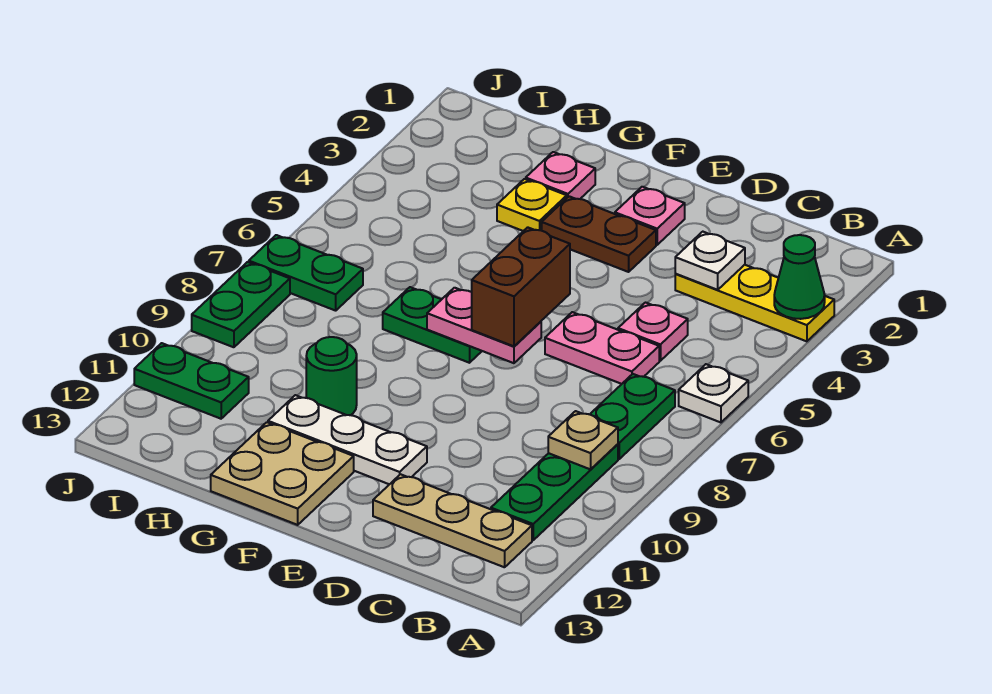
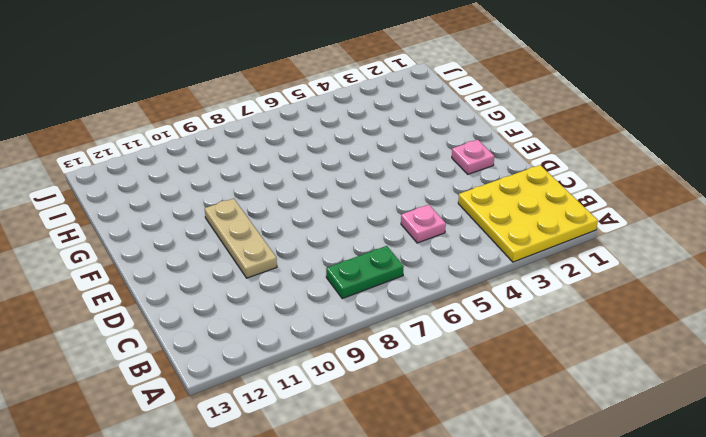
yellow 3x3 plate [458,165,598,262] -> yellow 1x3 plate [675,265,834,341]
tan 1x3 plate [205,199,277,278] -> tan 1x3 plate moved to [373,474,532,567]
none -> white 1x1 plate [679,364,748,422]
none -> green 1x3 plate [491,444,618,540]
none -> pink 1x2 plate [545,312,659,384]

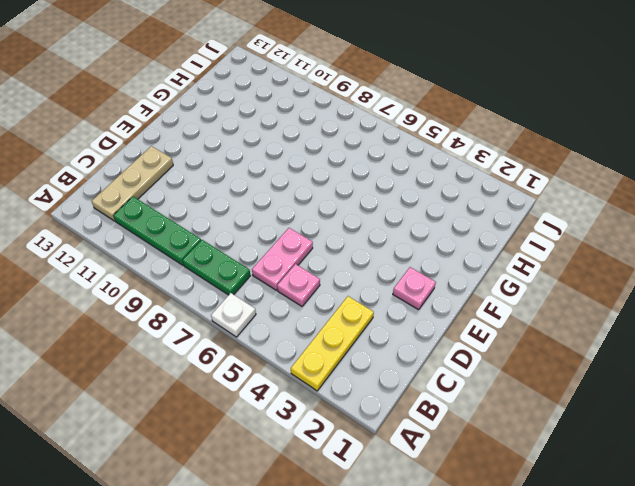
none -> brown 1x2 plate [542,196,656,272]
none -> white 1x3 plate [268,395,427,484]
none -> green 1x2 plate [383,287,482,363]

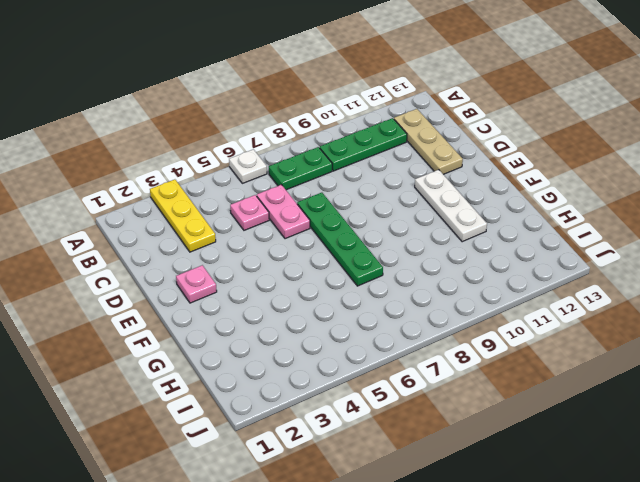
green 1x4 plate [297,193,383,286] -> green 1x2 plate [383,287,482,363]
none -> brown 1x2 plate [542,196,656,272]
none -> tan 2x2 plate [211,422,354,525]
none -> pink 1x1 plate [526,152,595,199]

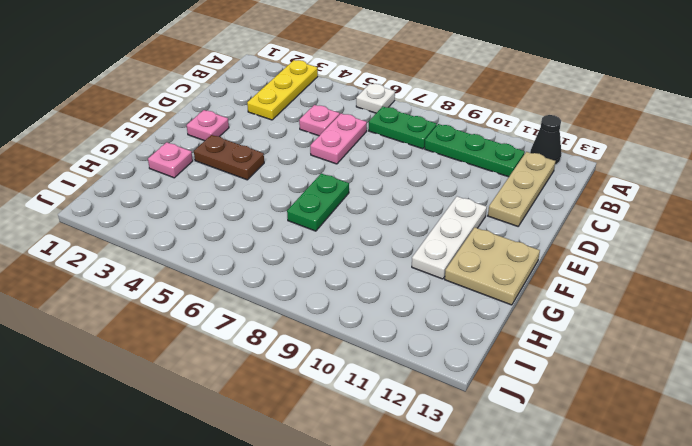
black 1x1 cone [530,115,562,165] -> none
brown 1x2 plate [194,135,264,180] -> brown 1x2 plate turned to [542,196,656,272]
none -> yellow 1x1 plate [497,179,567,231]
none -> green 1x1 round brick [306,337,357,415]
none -> green 1x2 plate [249,235,363,311]

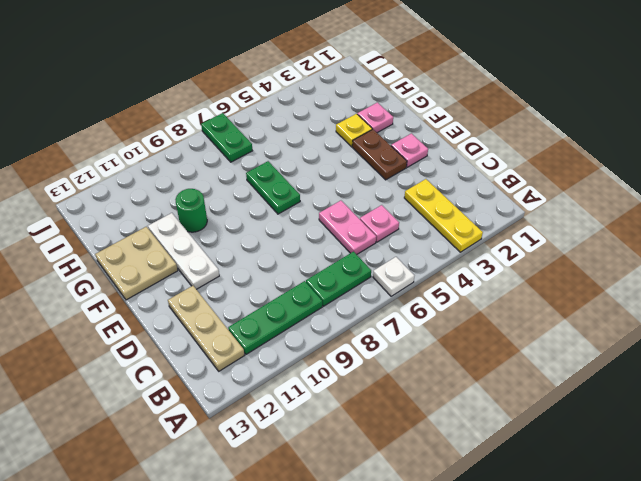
none -> green 1x2 plate [134,343,249,419]
none -> green 1x2 plate [192,262,290,347]
none -> green 1x1 cone [774,235,825,319]

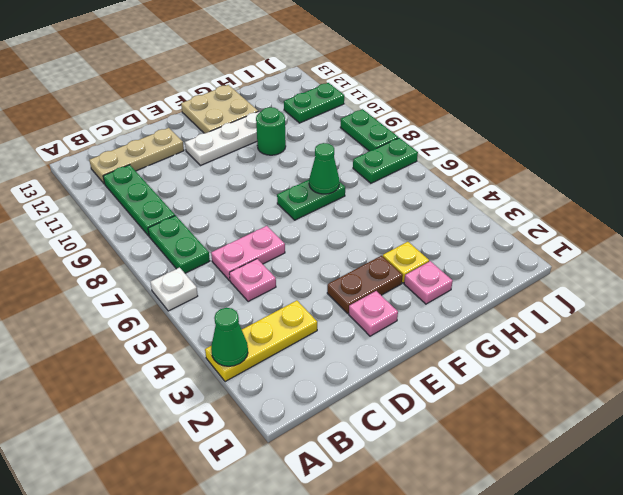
green 1x1 cone [309,143,339,194] -> none
none -> tan 1x1 plate [548,411,618,469]
none -> white 1x1 plate [675,232,745,290]
none -> pink 1x2 plate [427,288,541,363]

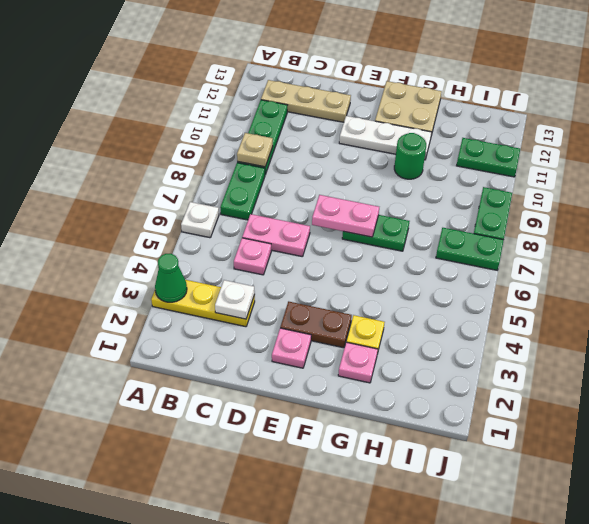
none -> brown 1x2 brick [472,227,570,346]

